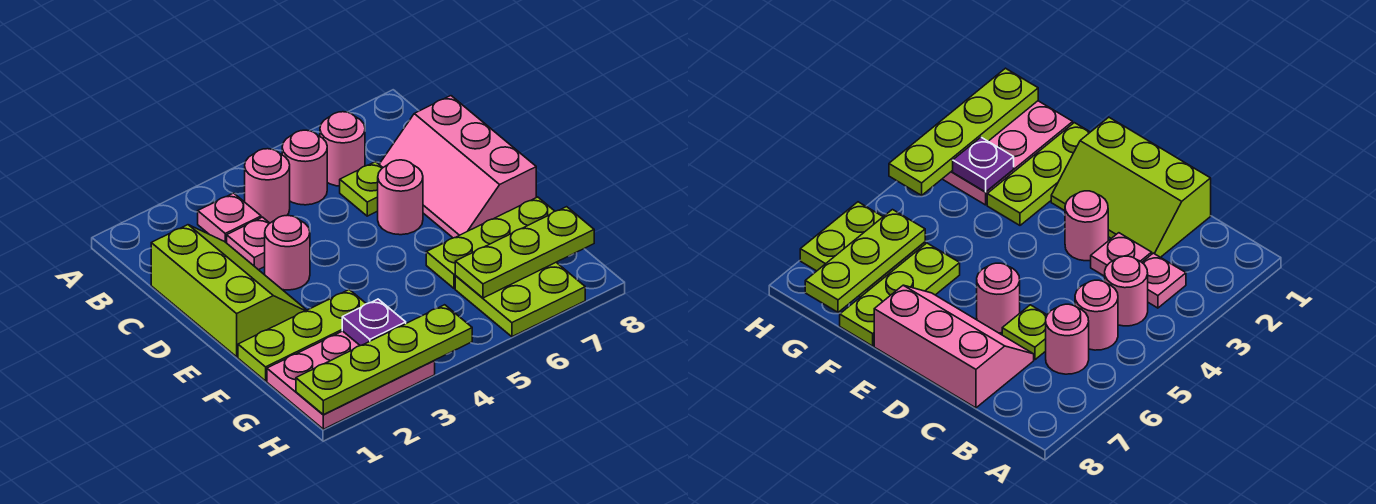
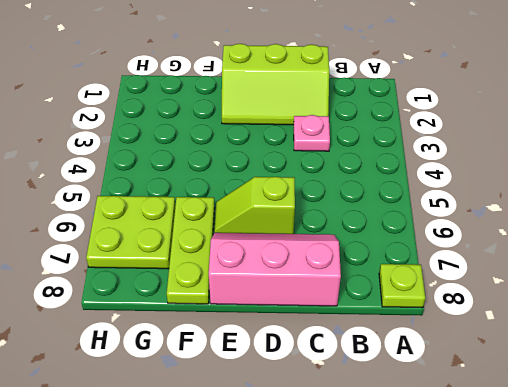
lime 1x1 plate [379,264,425,308] -> lime 1x1 plate moved to [340,162,383,216]
lime 1x2 slope [214,177,295,234] -> pink 1x1 round brick [378,160,423,235]
none -> pink 1x1 plate [198,193,261,243]
none -> pink 1x1 round brick [245,149,290,223]
none -> pink 1x1 round brick [282,130,327,205]

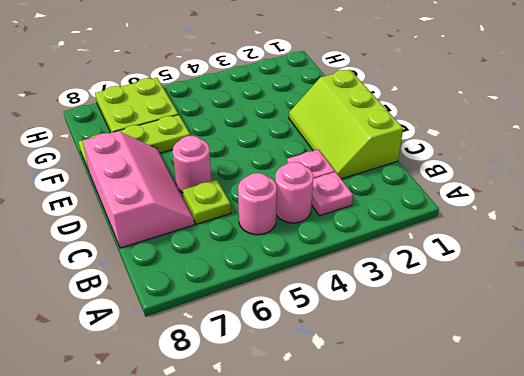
none -> pink 1x1 round brick [320,112,365,186]
none -> pink 1x1 round brick [265,215,310,290]
none -> lime 1x3 plate [238,290,366,381]

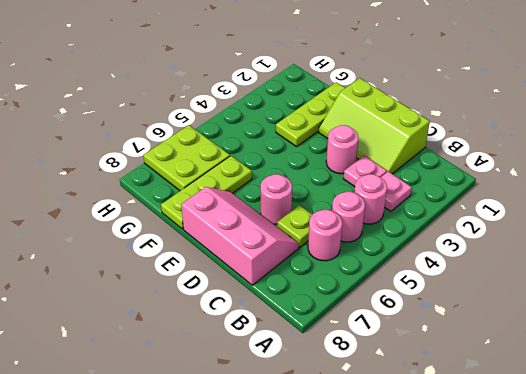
none -> pink 2x3 plate [267,331,435,429]
none -> purple 1x1 plate [342,299,406,346]
none -> lime 1x3 plate [455,207,594,298]

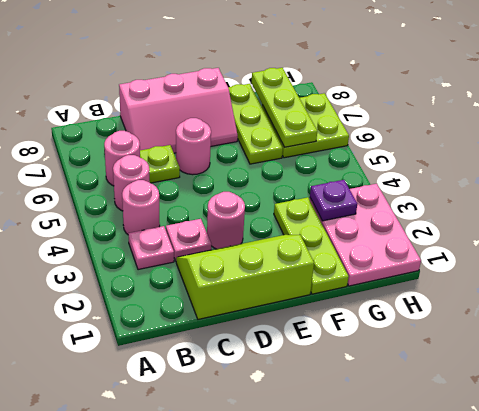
none -> lime 1x4 plate [296,305,472,415]

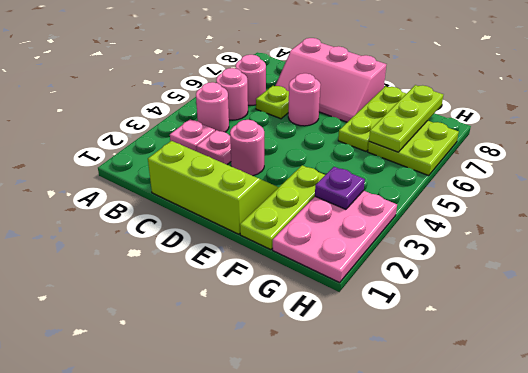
none -> lime 1x4 plate [296,305,472,415]

